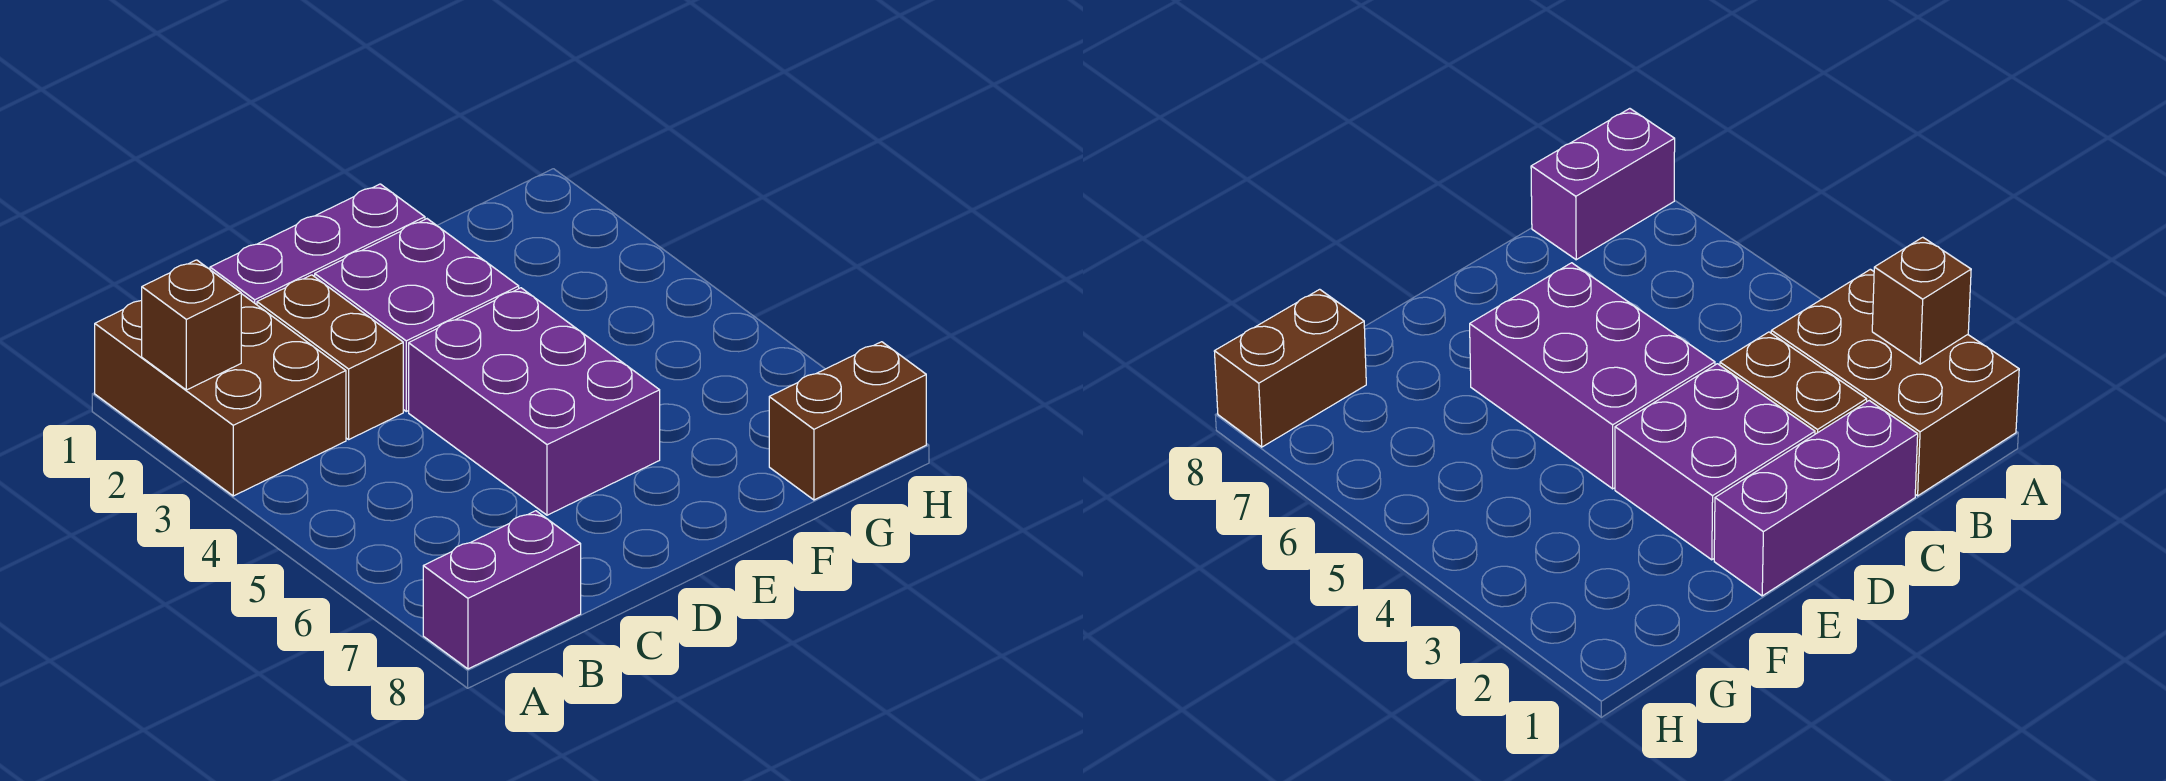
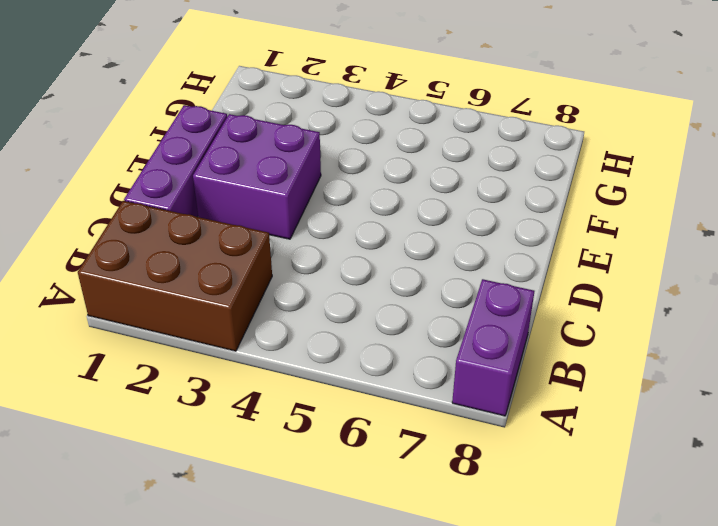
none -> brown 1x2 brick [257,275,403,439]
none -> purple 2x3 brick [409,288,660,515]

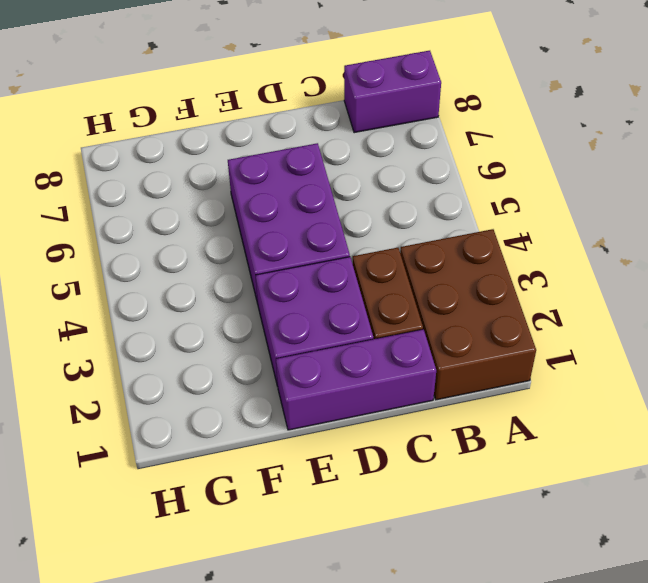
none -> brown 1x2 brick [769,342,926,500]
none -> brown 1x1 brick [142,260,241,390]

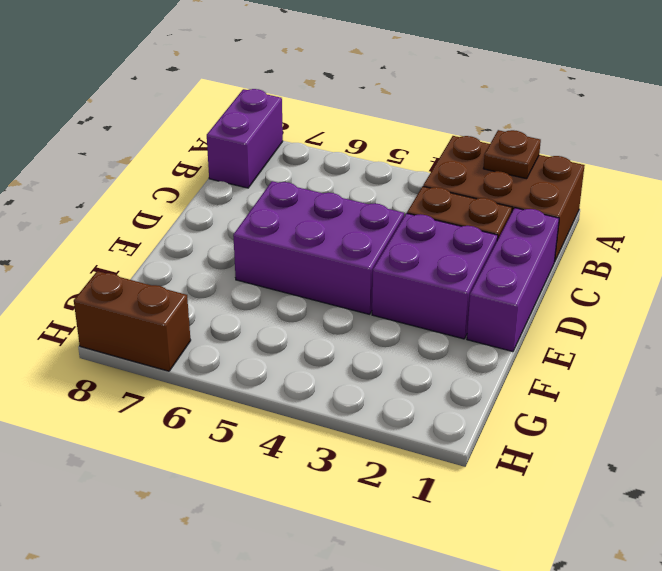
brown 1x1 plate [483,130,541,179] -> brown 1x1 brick [142,260,241,390]
brown 1x2 brick [74,271,191,371] -> brown 1x2 brick turned to [769,342,926,500]

